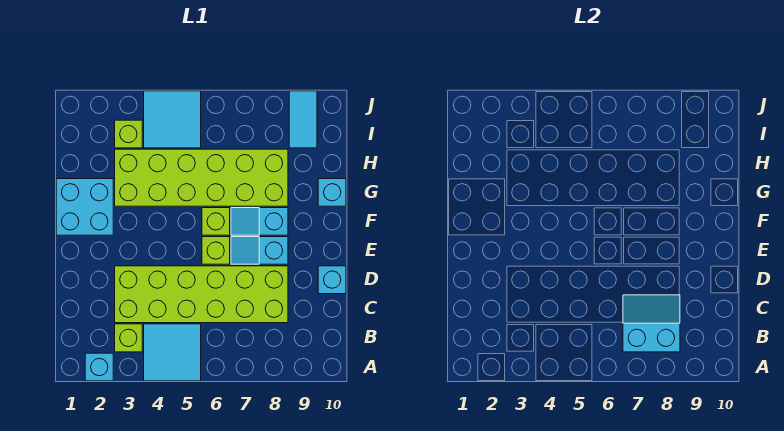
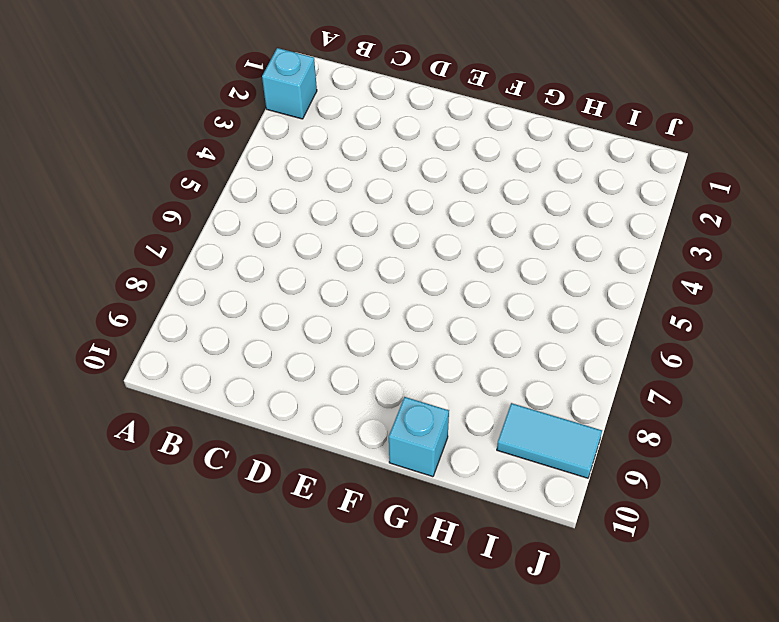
none -> cyan 2x2 tile [144,324,201,381]
none -> lime 1x1 brick [115,324,142,352]
none -> lime 2x6 brick [115,266,288,323]

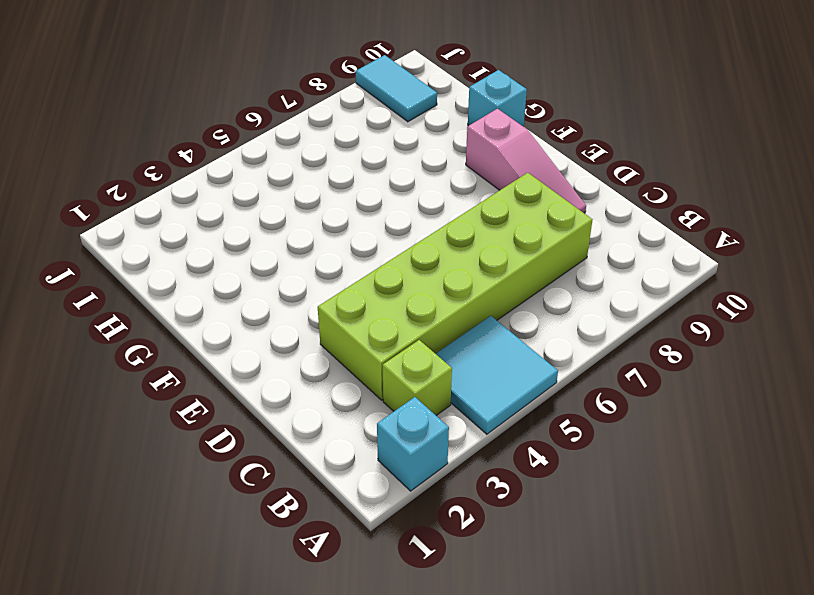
pink 1x3 slope [466,109,586,213] -> none
none -> cyan 1x1 brick [318,266,346,294]
none -> lime 1x1 brick [202,237,230,264]
none -> cyan 1x2 slope [231,237,288,264]

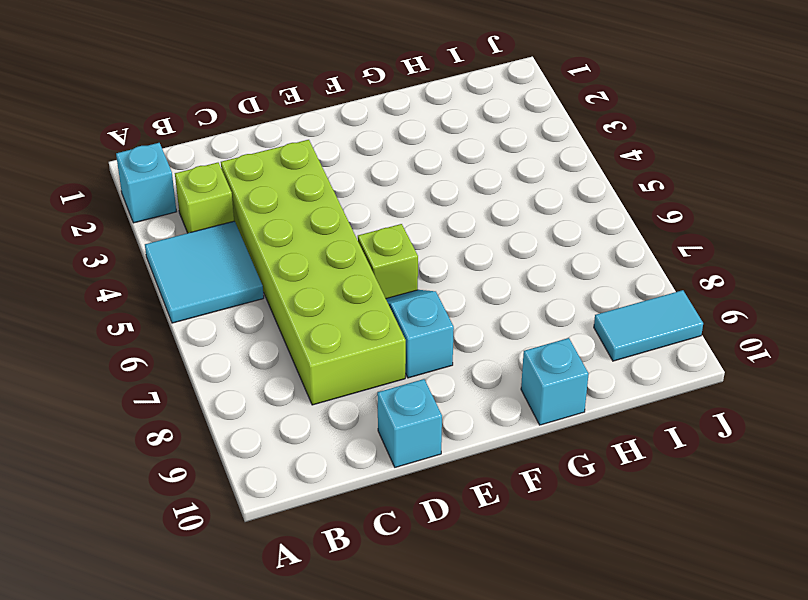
none -> cyan 2x2 brick [56,179,113,235]
none -> lime 1x1 brick [202,208,230,235]
none -> cyan 1x2 slope [231,208,288,235]

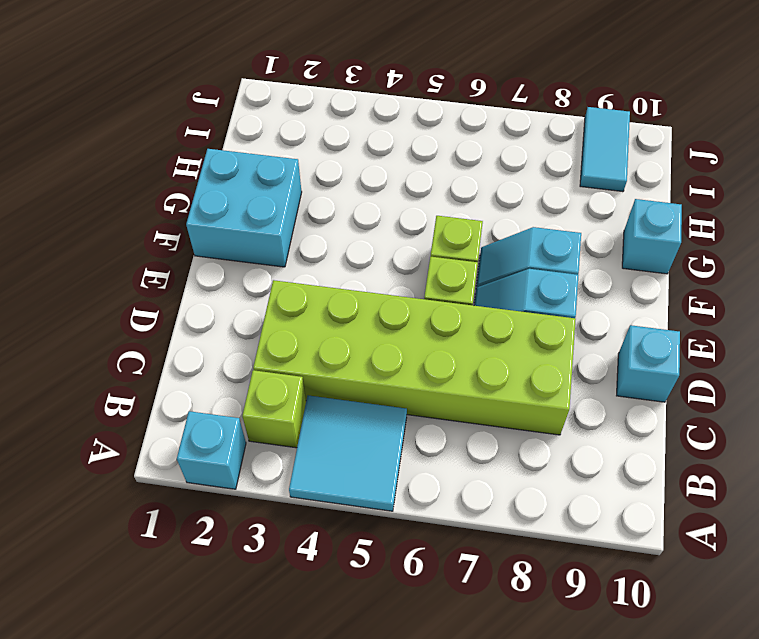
none -> lime 2x6 brick [115,149,288,206]
none -> lime 1x1 brick [115,120,142,148]
none -> cyan 2x2 tile [144,91,201,148]

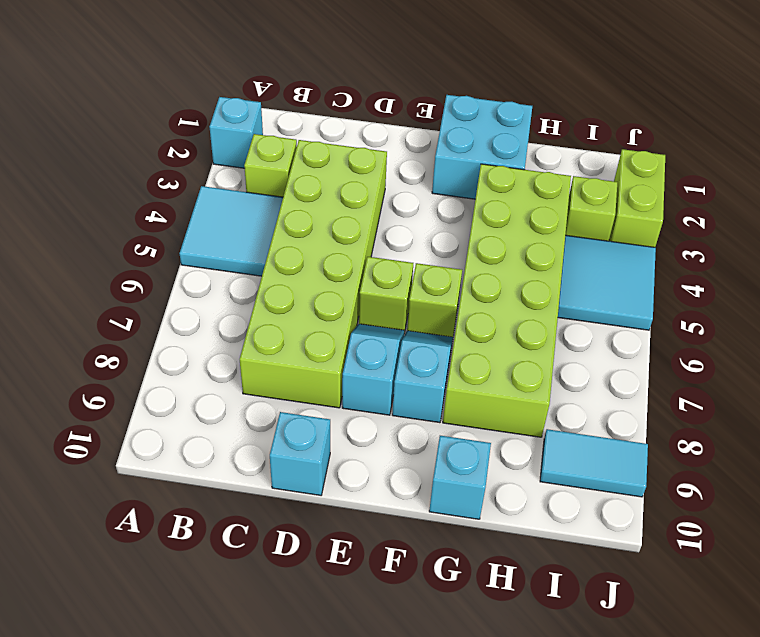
lime 1x2 brick [609,149,665,247] -> none
none -> cyan 2x2 slope [623,295,680,352]

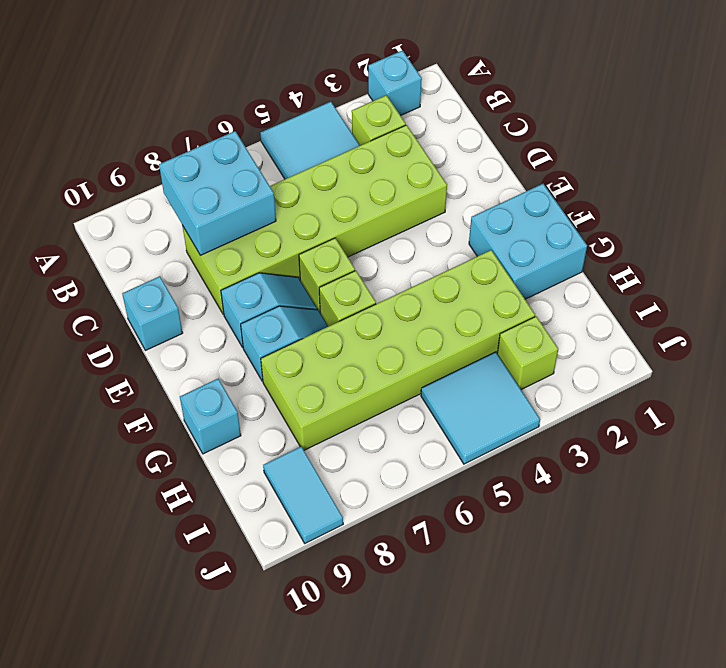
cyan 2x2 brick [159,131,276,255] -> cyan 2x2 slope [623,295,680,352]

